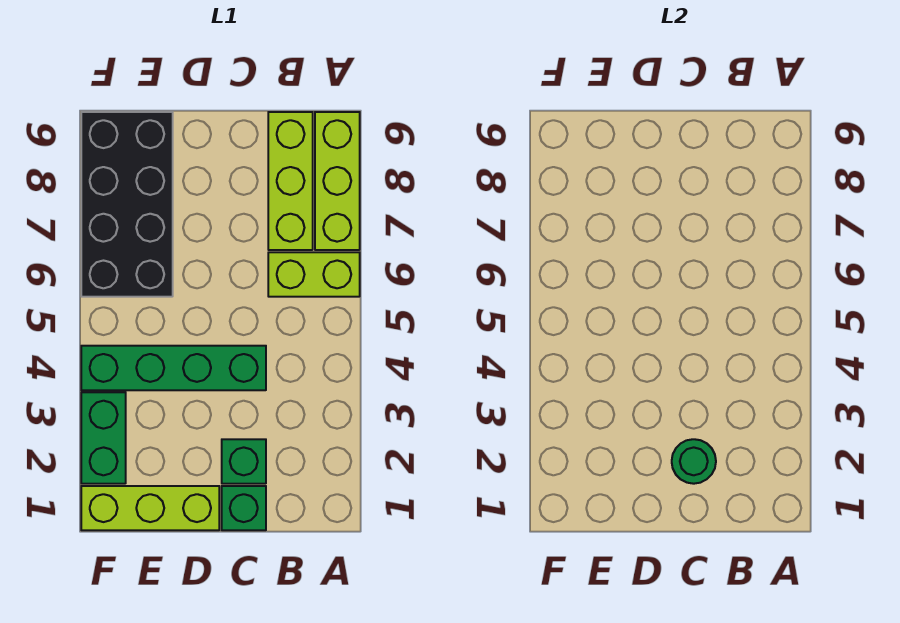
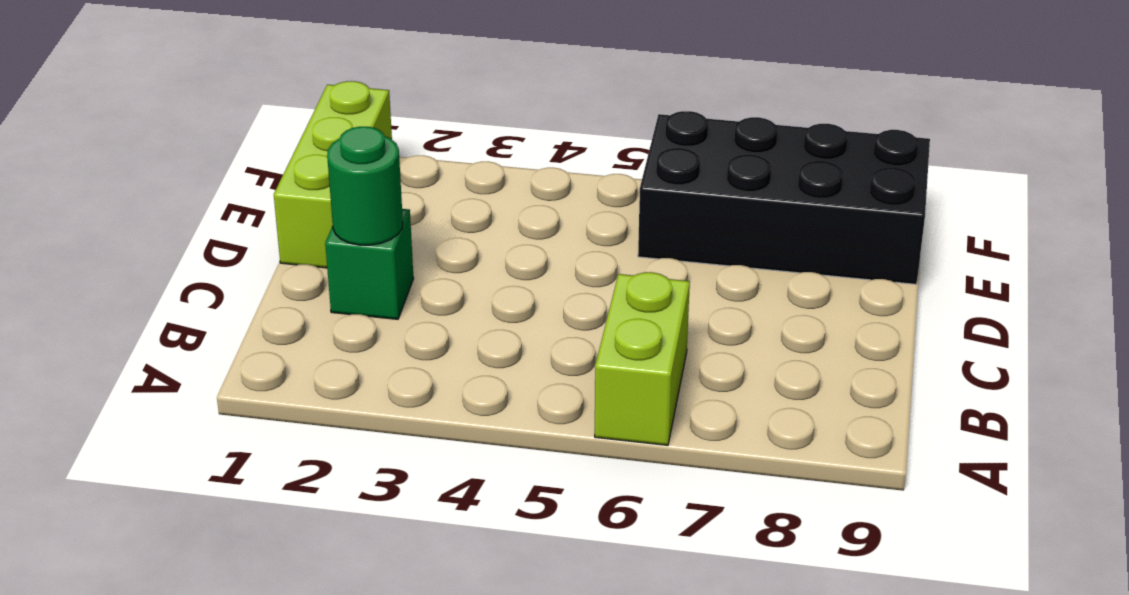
none -> lime 1x3 brick [315,112,360,250]
none -> lime 1x3 brick [268,112,313,250]

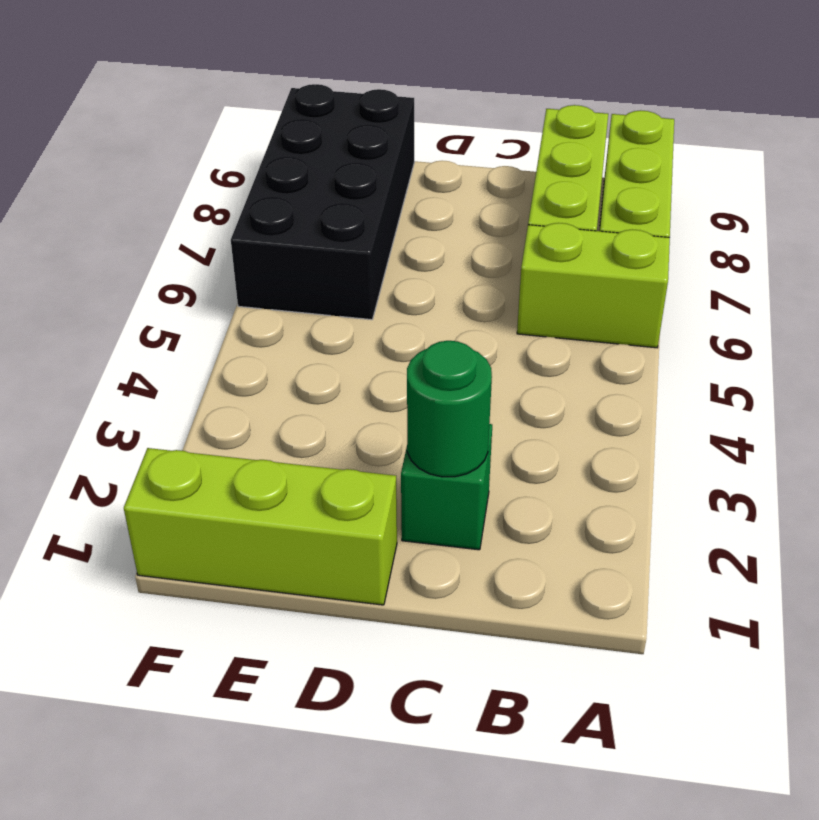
none -> green 1x1 brick [222,486,266,530]
none -> green 1x4 brick [81,346,266,390]

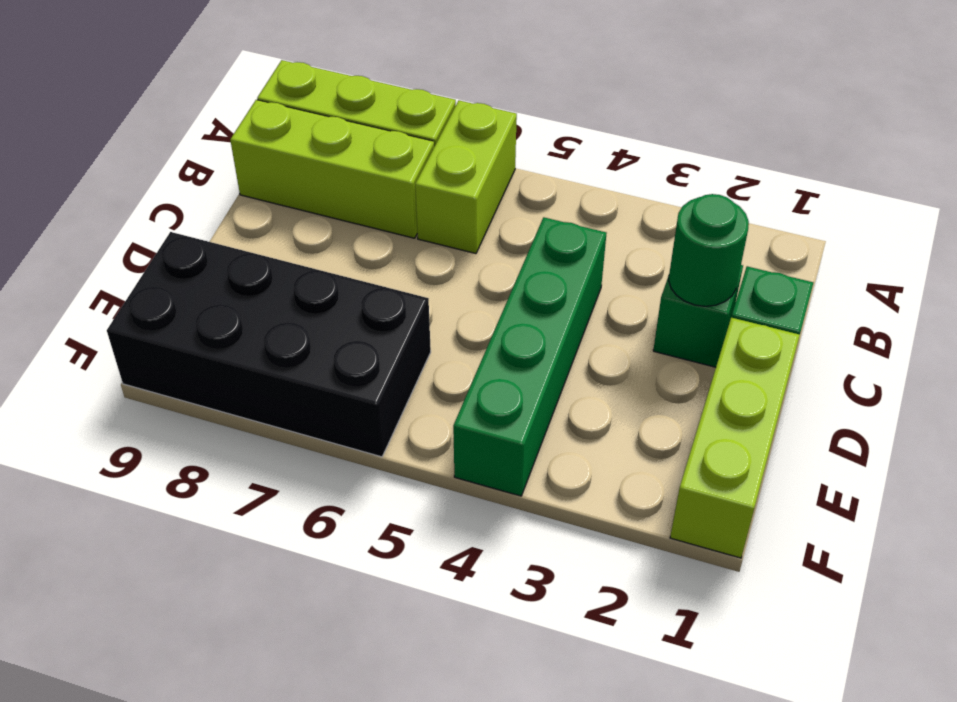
none -> green 1x2 brick [81,392,126,484]

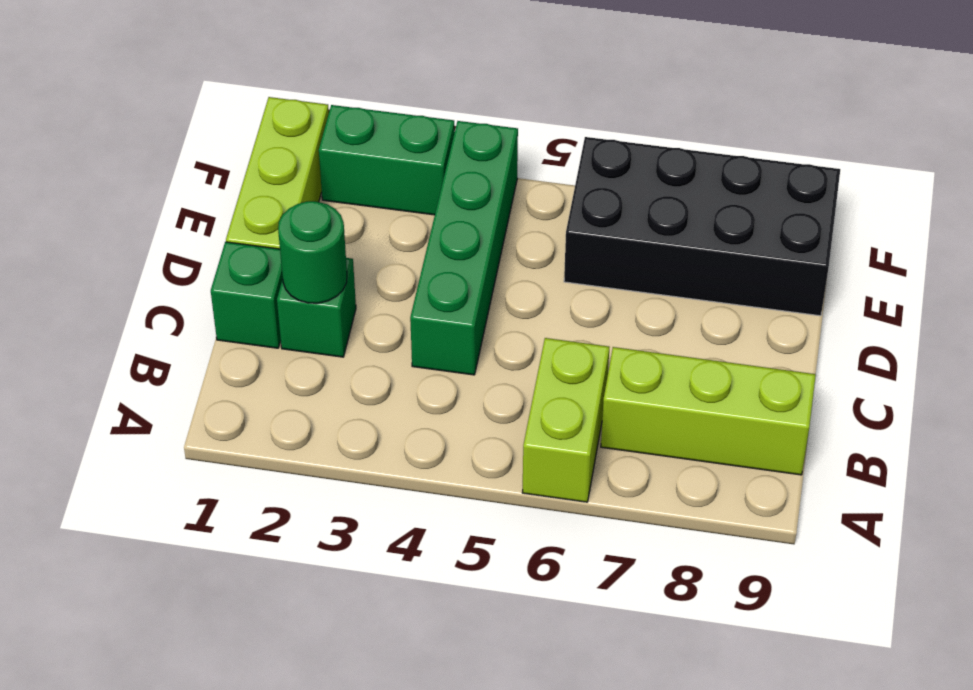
none -> lime 1x3 brick [315,112,360,250]

